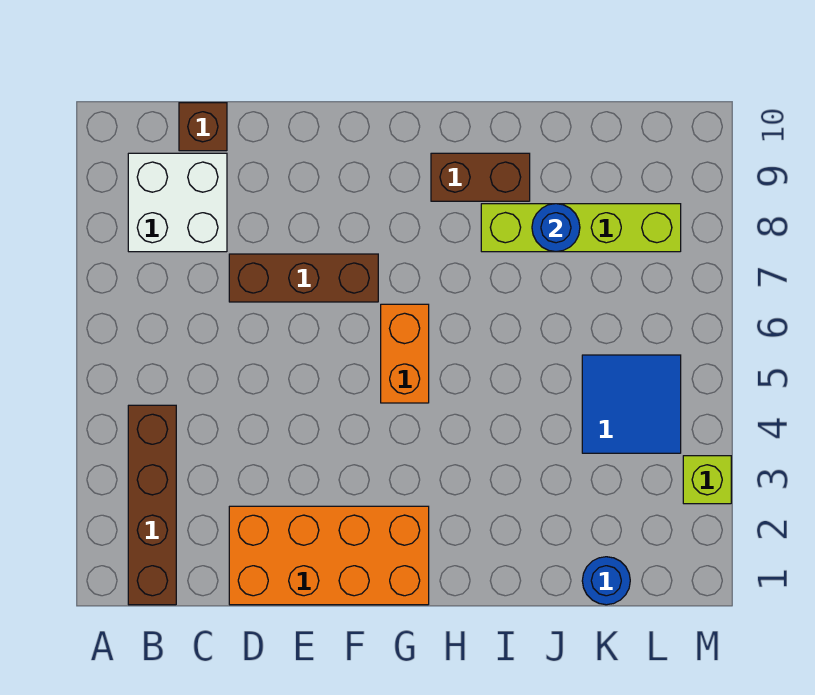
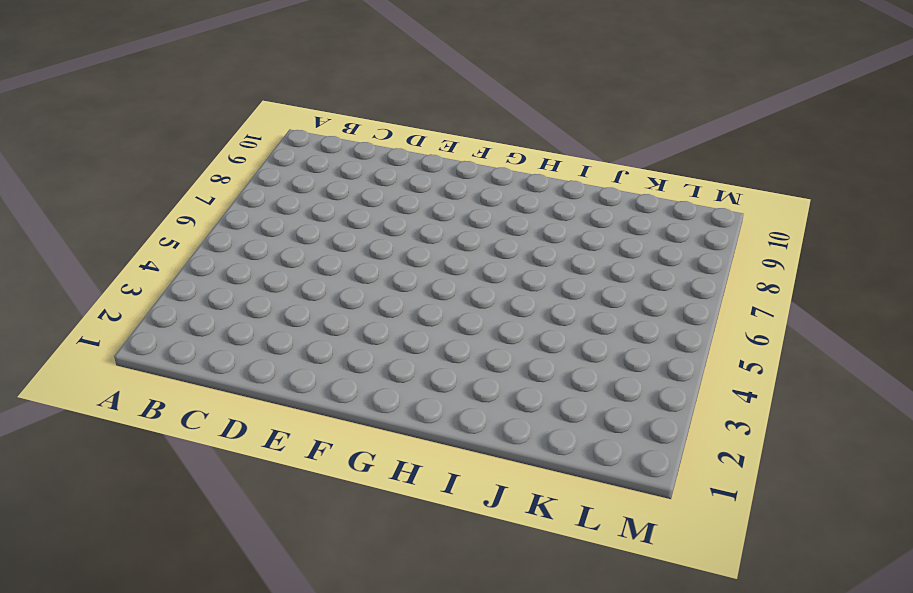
none -> brown 1x4 brick [128,405,176,605]
none -> white 2x2 brick [128,153,227,252]
none -> brown 1x1 brick [179,103,227,151]

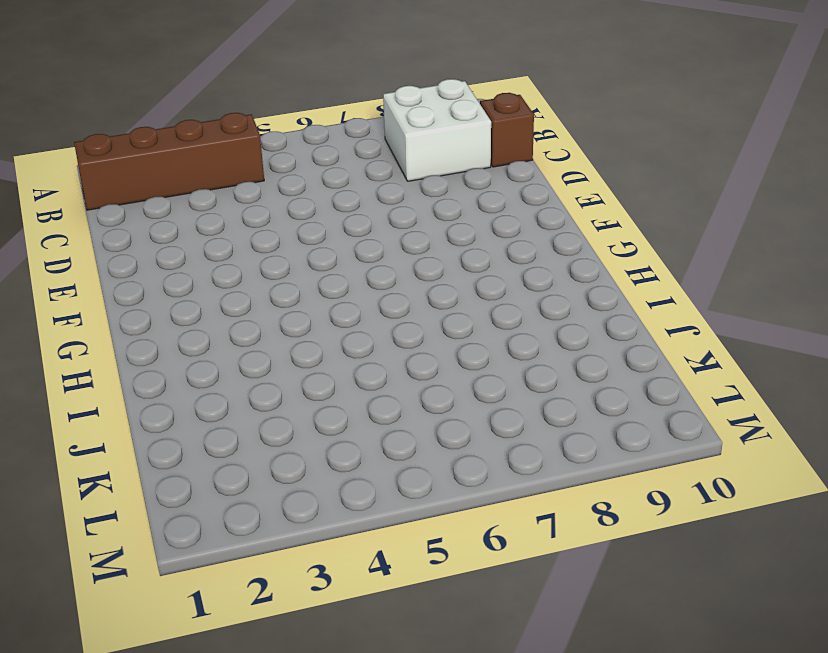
none -> orange 2x4 brick [229,506,429,605]
none -> brown 1x3 brick [229,254,378,302]
none -> orange 1x2 brick [381,304,429,403]

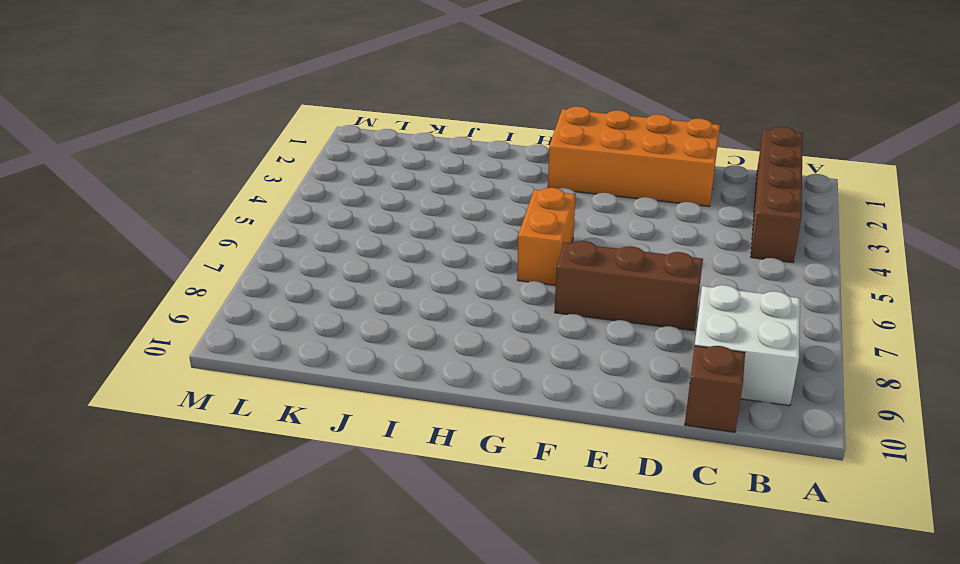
none -> brown 1x2 brick [431,153,530,201]
none -> lime 1x4 brick [481,204,681,252]
none -> blue 1x1 round brick [582,557,630,605]

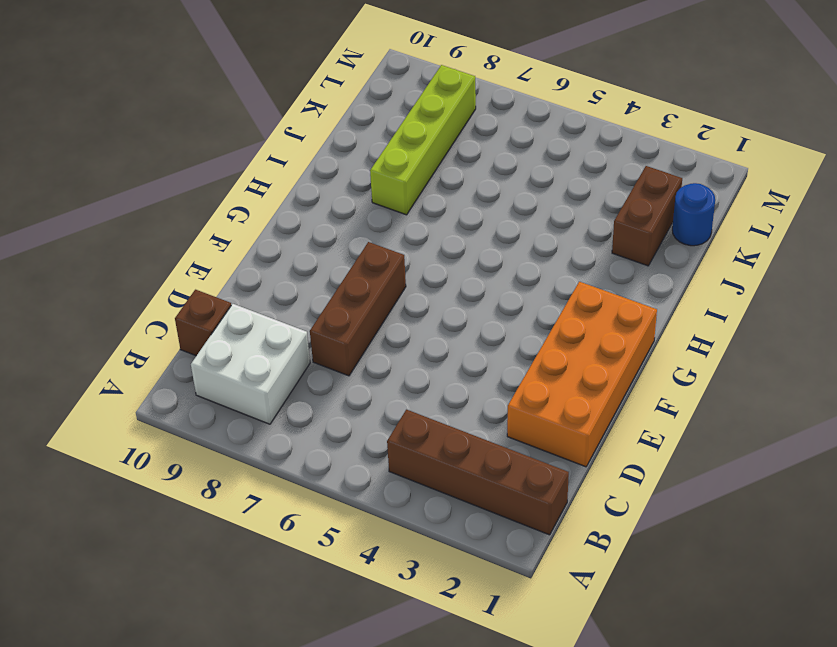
brown 1x2 brick [612,166,682,266] -> brown 1x2 brick moved to [431,153,530,201]
none -> orange 1x2 brick [381,304,429,403]
none -> blue 2x2 tile [582,355,681,453]
none -> lime 1x1 brick [683,456,731,504]

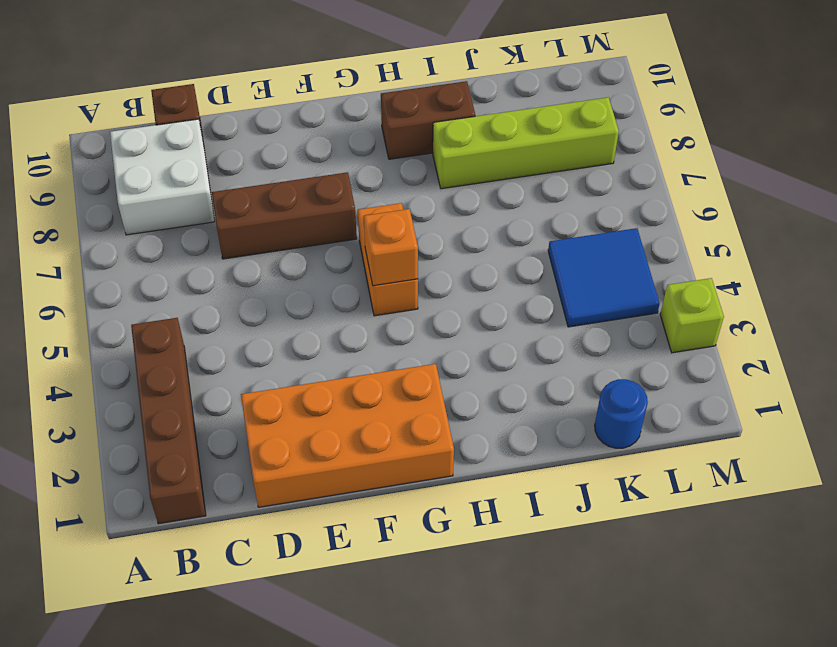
orange 1x1 brick [364,209,418,286] -> none
none -> blue 1x1 round brick [532,204,580,252]

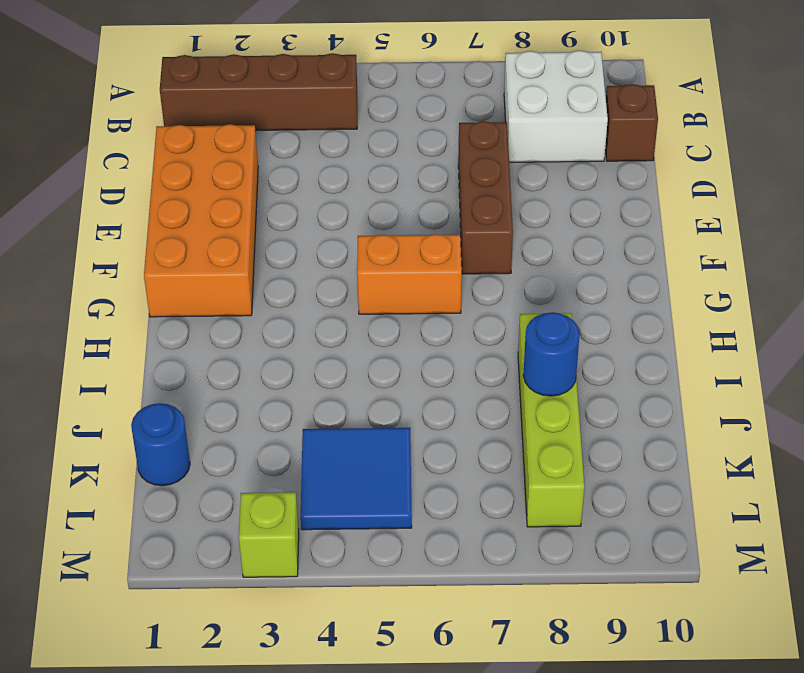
none -> brown 1x2 brick [431,153,530,201]

